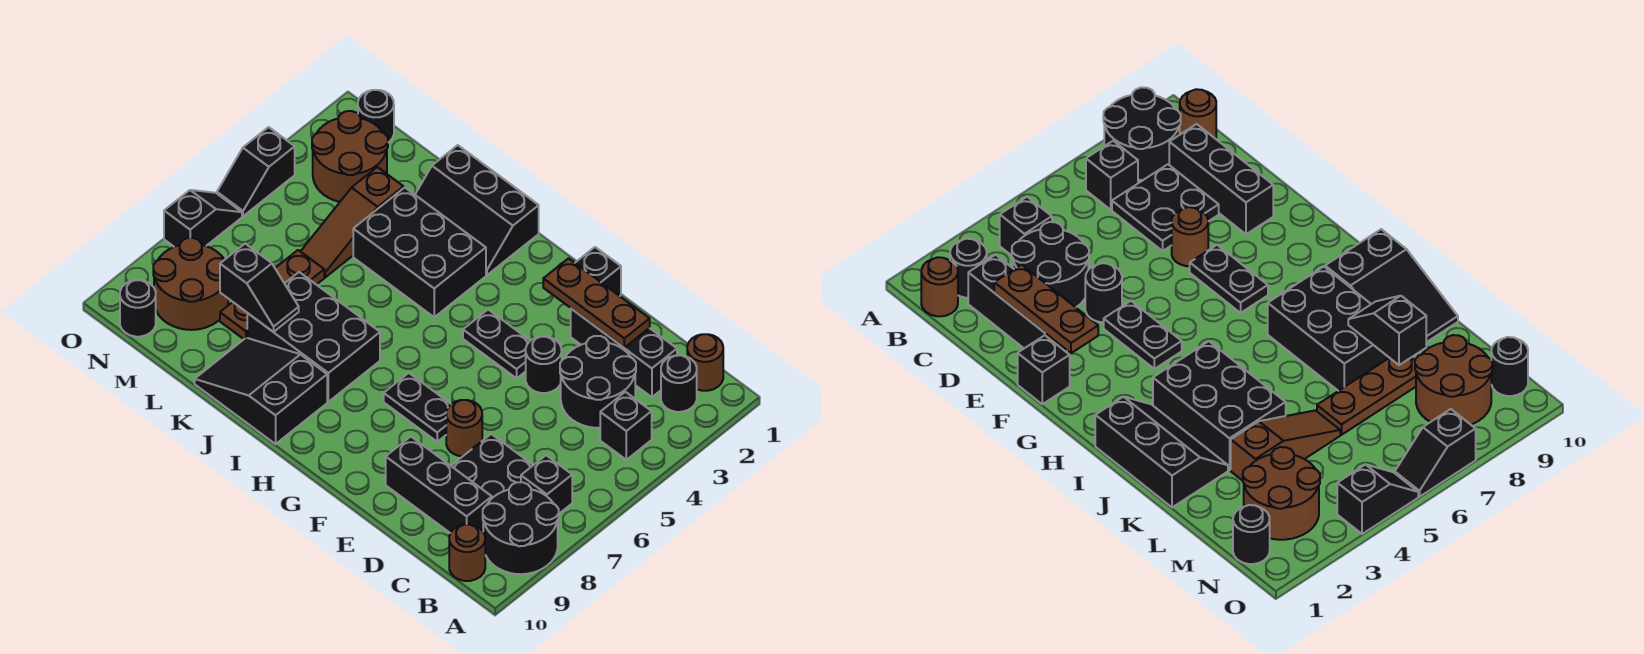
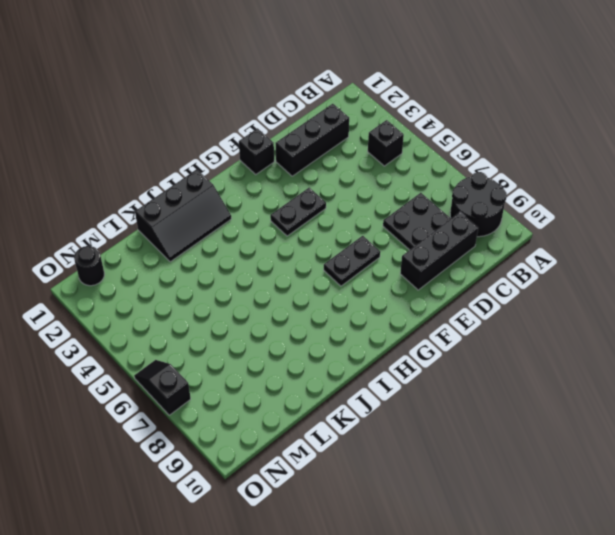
none -> brown 1x1 round brick [687,334,723,391]
none -> black 1x1 round brick [661,355,697,412]
none -> black 1x1 brick [521,455,572,514]

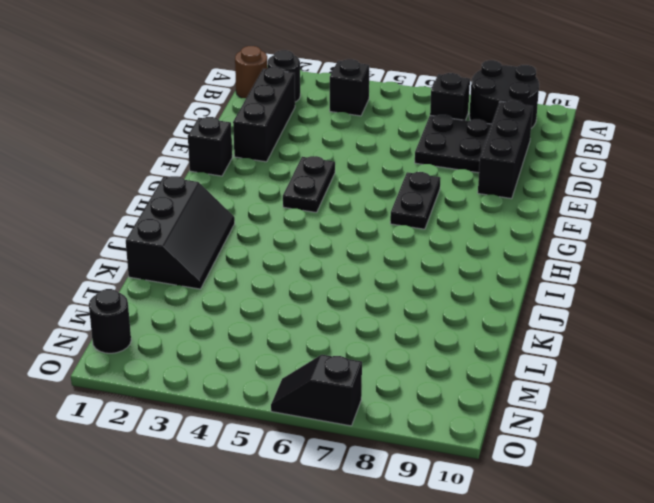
none -> brown 1x1 round brick [449,524,485,581]
none -> black 2x2 round brick [560,336,636,428]
none -> black 1x1 round brick [526,337,562,393]

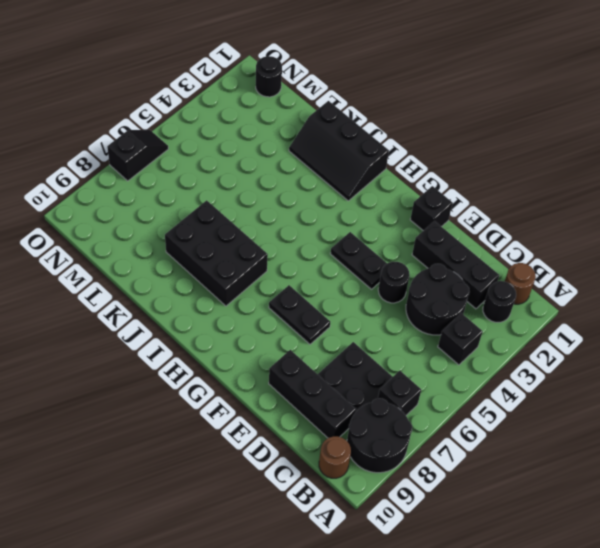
none -> brown 1x1 round brick [446,400,482,456]
none -> black 2x3 brick [353,188,486,317]
none -> black 2x3 slope [195,338,327,444]

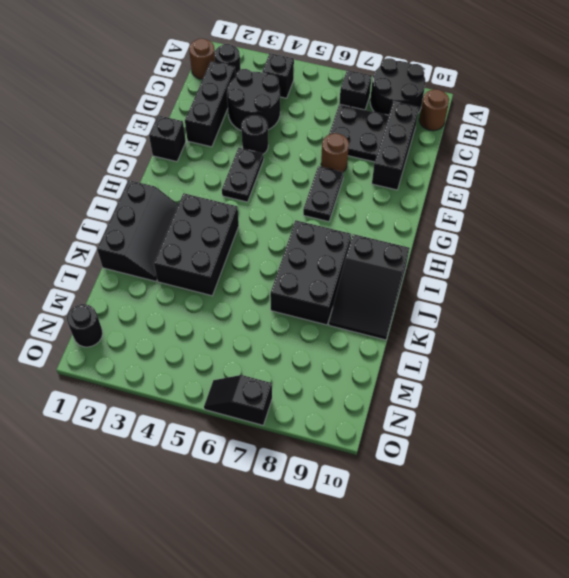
none -> brown 1x3 slope [301,167,404,277]
none -> brown 1x3 plate [220,250,324,339]
none -> brown 2x2 round brick [312,111,388,202]

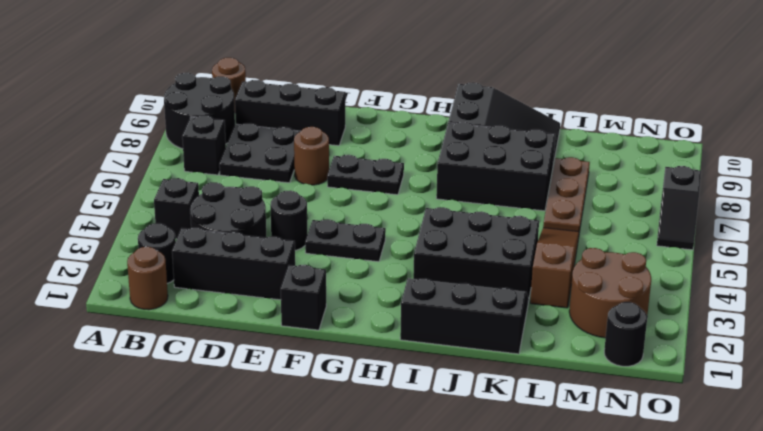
none -> brown 2x2 round brick [153,238,228,330]
none -> black 1x1 round brick [120,280,156,337]
none -> black 1x2 slope [217,127,295,216]

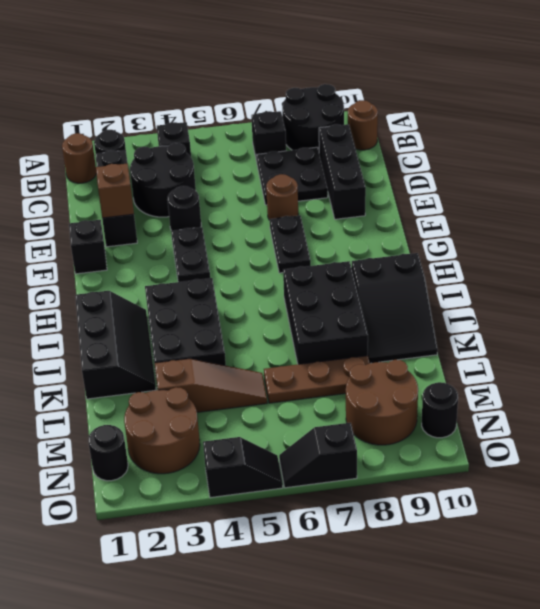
brown 1x1 brick [96,163,134,218] -> brown 1x3 plate [543,258,650,348]
none -> black 1x2 slope [220,244,299,332]

